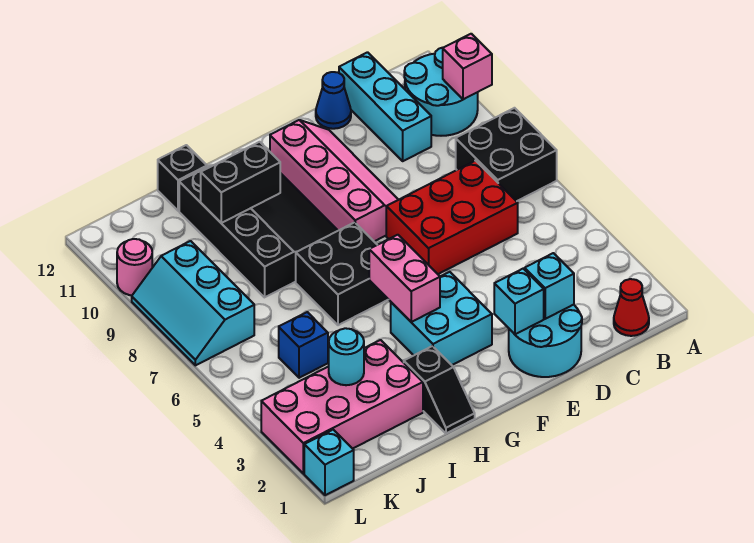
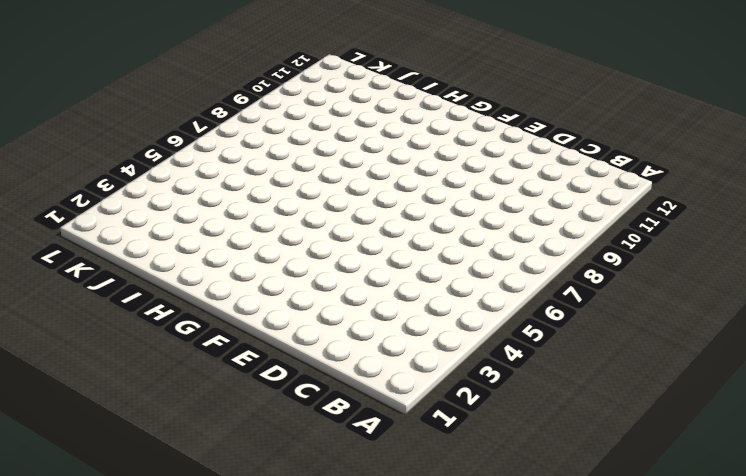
none -> black 2x2 brick [456,108,557,201]
none -> cyan 2x2 round brick [404,48,478,136]
none -> red 1x1 cone [614,279,649,336]

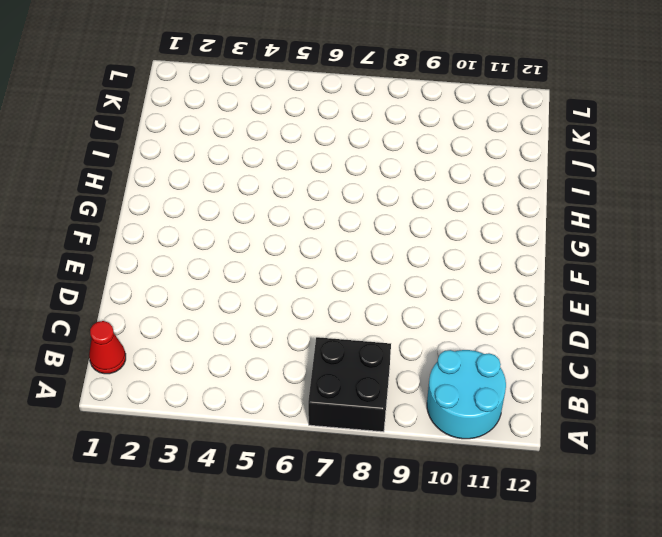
none -> red 2x3 brick [386,161,518,274]
none -> cyan 1x3 brick [339,52,431,161]
none -> cyan 2x2 round brick [509,305,582,377]

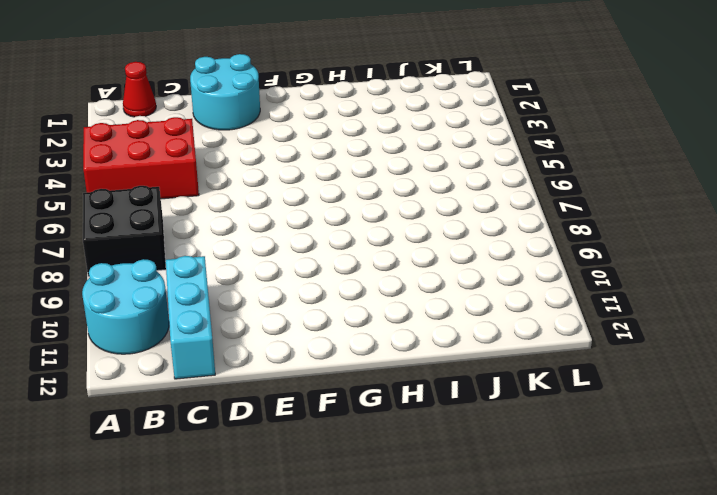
red 2x3 brick [83,117,199,199] -> red 2x3 brick moved to [386,161,518,274]
none -> blue 1x1 cone [316,72,351,129]
none -> pink 2x4 slope [270,120,398,241]
none -> cyan 2x2 brick [391,272,492,365]

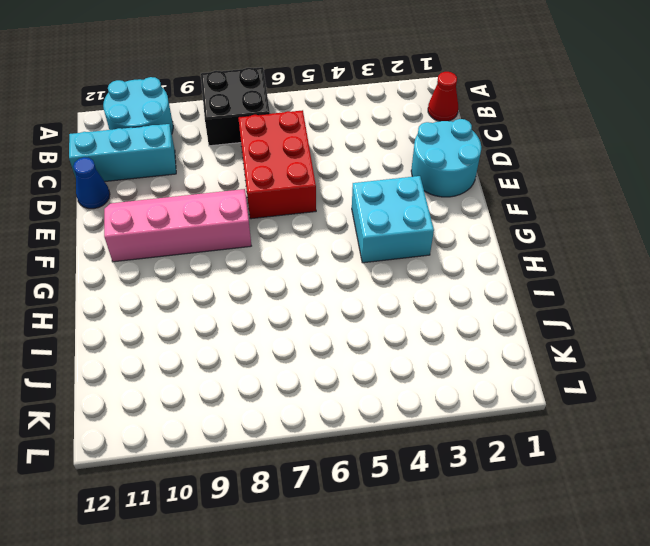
none -> black 2x2 brick [296,222,389,325]
none -> black 3x4 slope [179,166,338,297]
none -> black 1x2 slope [404,346,475,433]

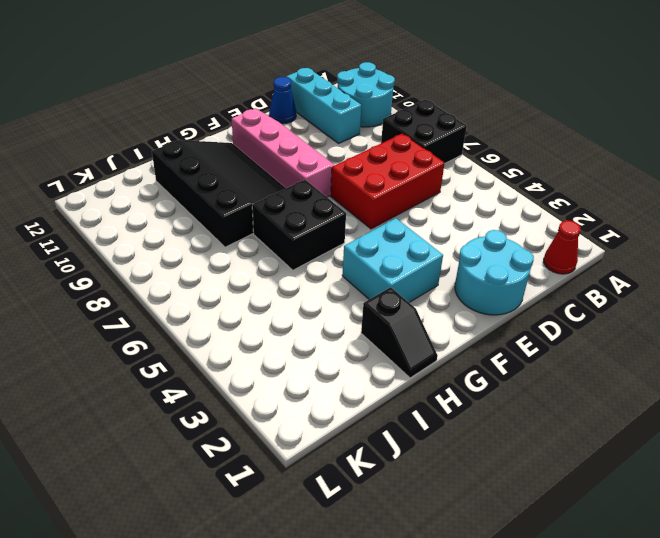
none -> pink 2x4 brick [261,340,423,474]
none -> black 1x1 brick [158,145,207,211]
none -> blue 1x1 brick [279,312,328,378]

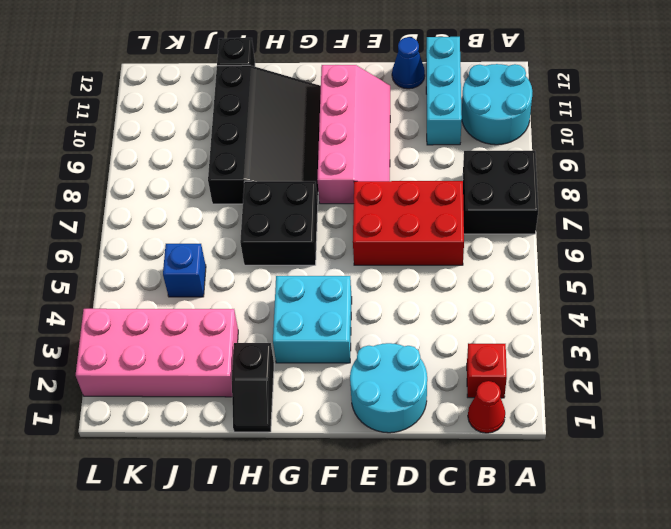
red 1x1 brick [467,343,507,398] -> none
none -> cyan 2x3 slope [132,241,254,365]
none -> cyan 1x1 brick [304,430,354,495]
none -> pink 1x1 round brick [117,239,152,295]

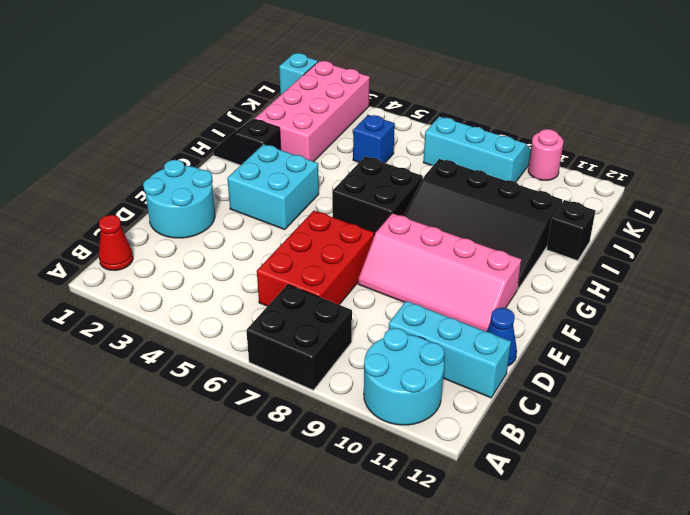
none -> pink 1x1 brick [443,34,492,99]
none -> cyan 1x1 brick [525,253,574,319]
none -> cyan 1x1 brick [494,269,544,334]

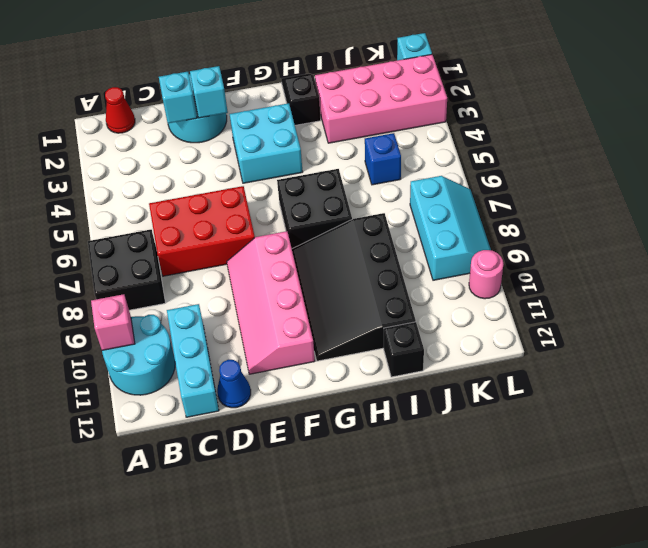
none -> pink 1x2 brick [369,235,440,322]
none -> black 1x2 brick [201,142,280,223]
none -> cyan 1x1 round brick [329,328,364,385]

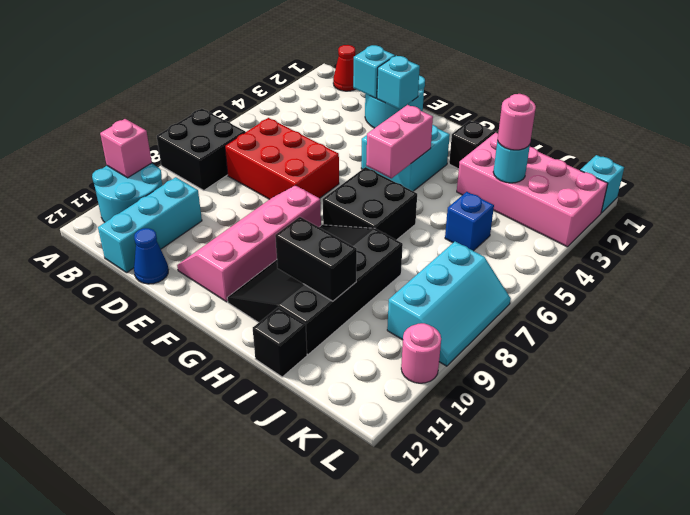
pink 1x1 round brick [498,94,536,150] -> none

